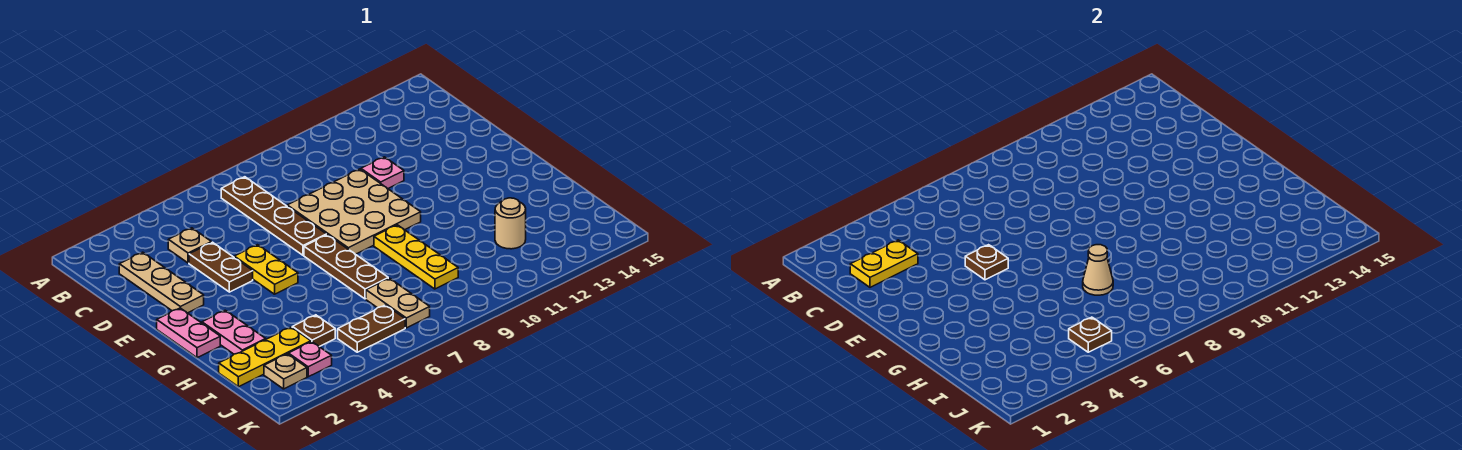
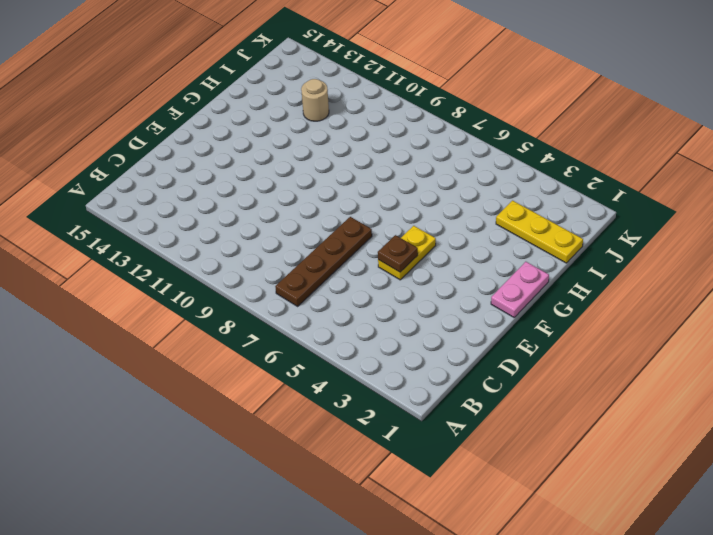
none -> tan 1x3 plate [119,252,204,313]
none -> tan 1x1 plate [168,228,211,263]
none -> brown 1x2 plate [189,242,253,292]

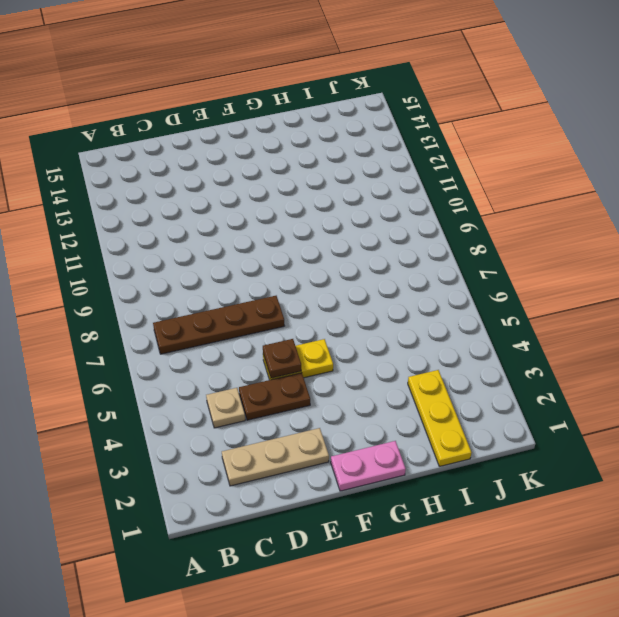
none -> tan 3x3 plate [287,169,421,254]
none -> pink 1x1 plate [361,157,404,188]
none -> brown 1x3 plate [304,235,388,299]

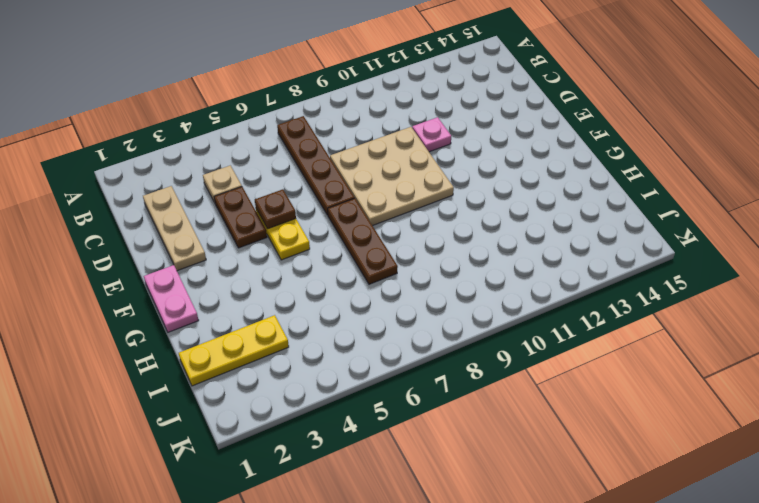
none -> pink 1x2 plate [202,310,266,354]
none -> yellow 1x3 plate [374,225,458,289]
none -> brown 1x1 plate [292,315,335,347]

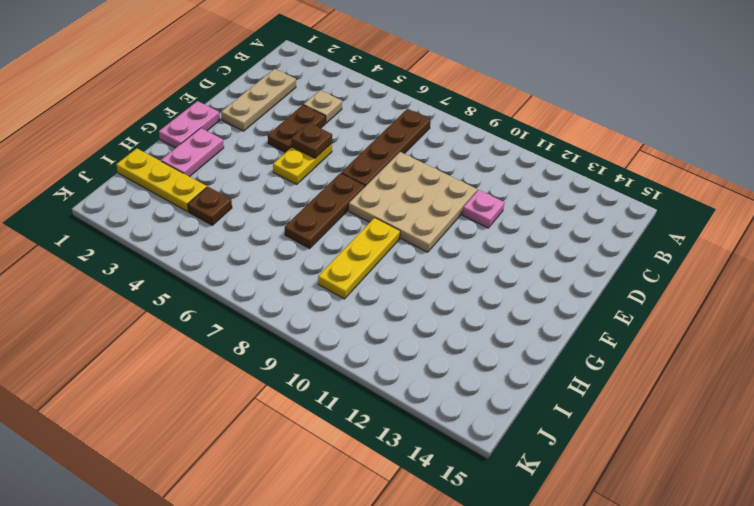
none -> tan 1x2 plate [366,278,430,328]
none -> tan 1x1 round brick [495,198,526,249]
none -> tan 1x1 plate [264,354,307,389]

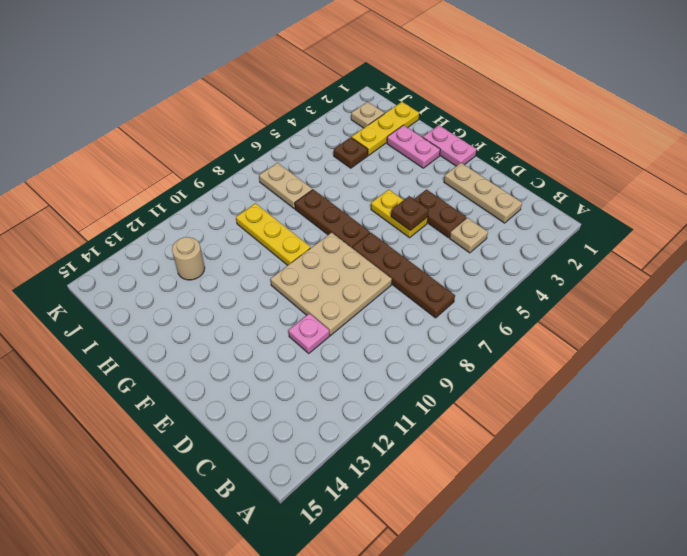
none -> pink 1x1 plate [289,342,332,377]
none -> brown 1x2 plate [338,305,405,352]
none -> yellow 1x2 plate [850,240,918,287]

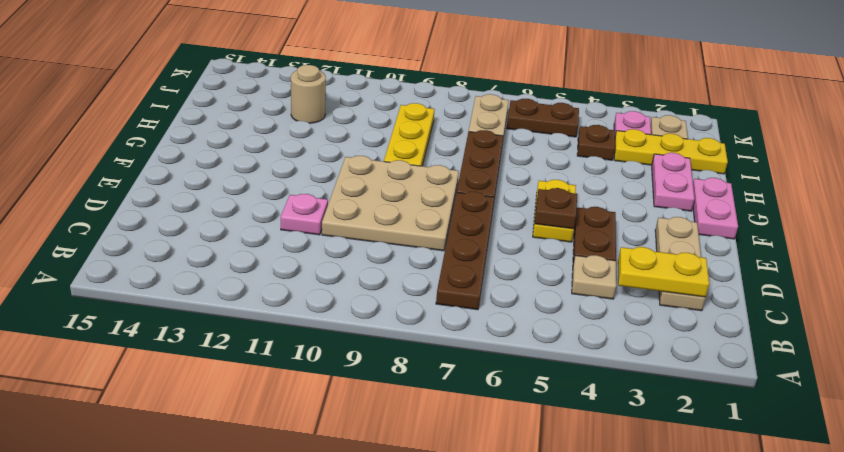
none -> tan 1x1 cone [1083,245,1113,295]
none -> brown 1x1 plate [1069,317,1112,352]

